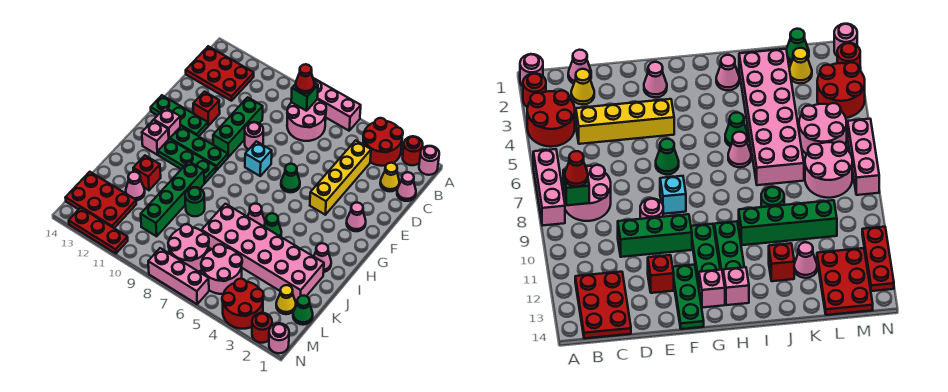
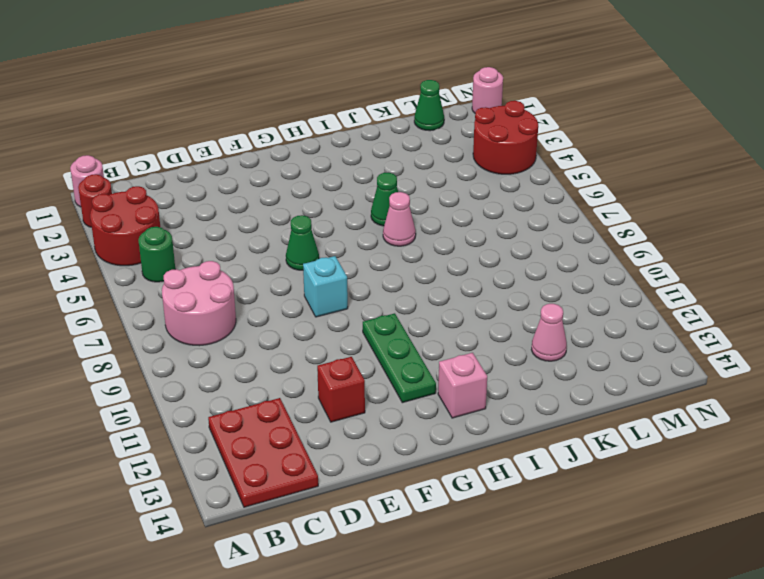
green 1x1 round brick [138,227,175,282] -> green 1x1 round brick moved to [185,187,205,216]
none -> pink 1x3 brick [313,78,361,131]
none -> pink 1x1 cone [397,172,416,201]
none -> yellow 1x1 cone [380,163,399,191]
none -> yellow 1x4 brick [310,140,371,215]

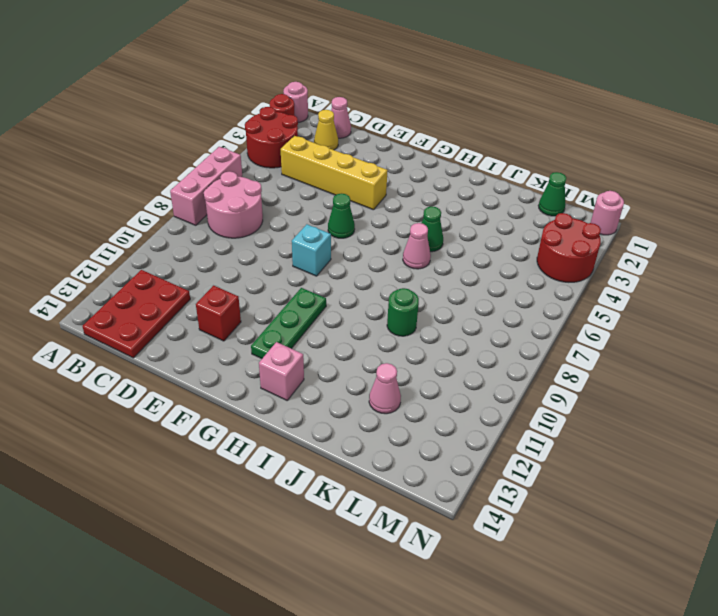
none -> green 1x3 brick [213,97,263,157]
none -> pink 1x1 round brick [245,122,263,150]
none -> pink 1x1 cone [346,203,366,231]
none -> green 1x3 plate [151,95,208,136]

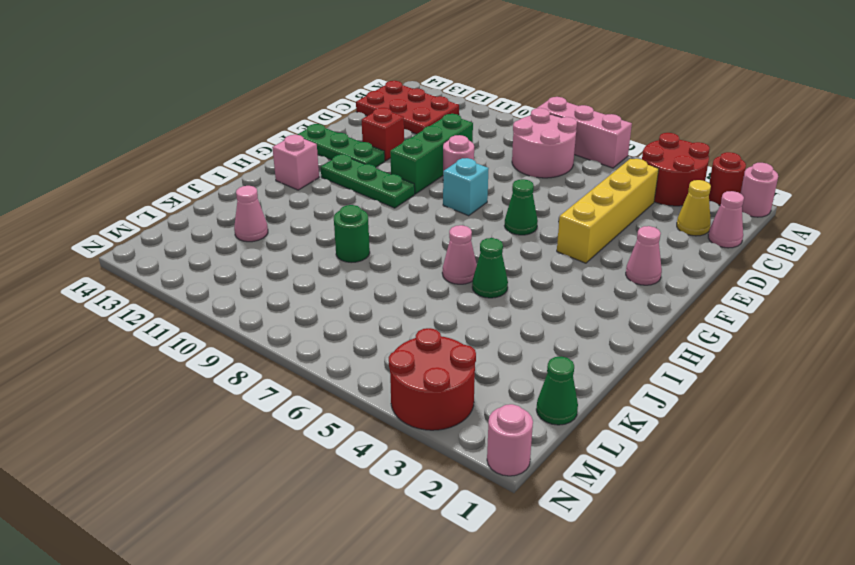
none -> pink 1x1 brick [154,107,180,139]
none -> green 1x3 plate [158,139,216,183]
none -> pink 1x1 cone [314,243,331,272]
none -> green 1x4 brick [141,162,204,236]

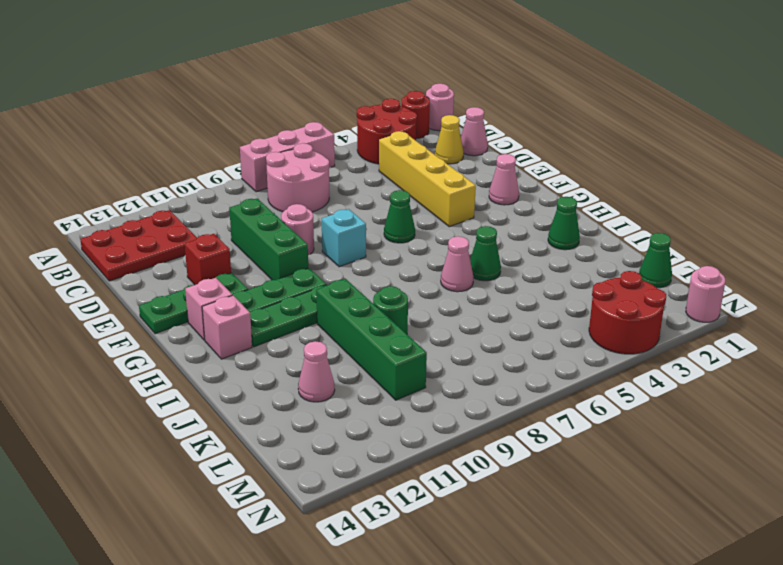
green 1x1 cone [548,197,580,250] -> pink 1x1 cone [314,243,331,272]
none -> pink 2x6 brick [202,204,324,301]
none -> red 1x1 brick [133,156,161,190]
none -> yellow 1x1 cone [276,285,296,314]
none -> pink 2x2 round brick [201,244,242,294]

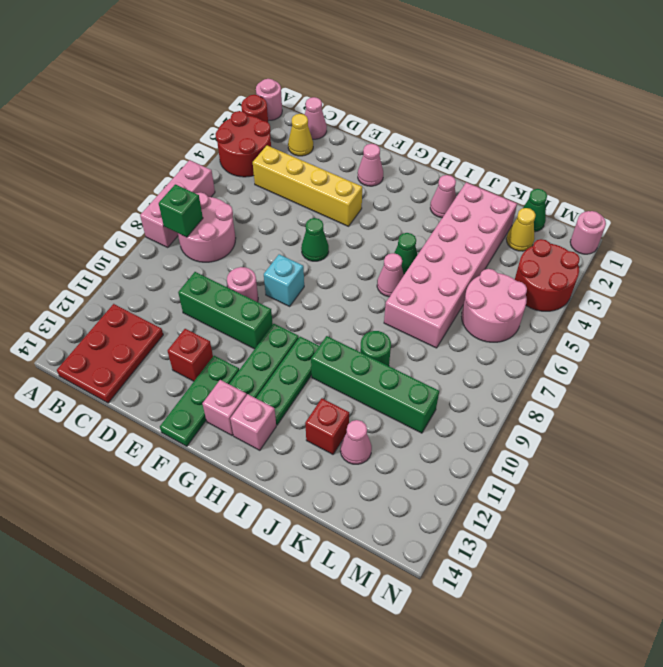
none -> pink 2x2 round brick [168,224,209,272]
none -> red 2x3 plate [65,172,136,228]
none -> red 1x1 round brick [252,313,272,343]
none -> pink 1x3 brick [148,248,209,304]

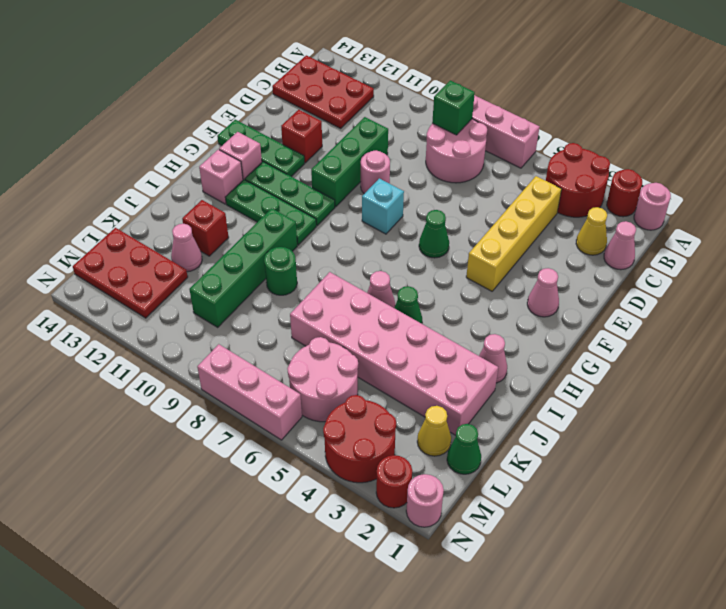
none -> pink 2x2 round brick [168,224,209,272]
none -> red 1x3 plate [69,208,128,254]
none -> red 1x1 cone [296,64,314,94]

